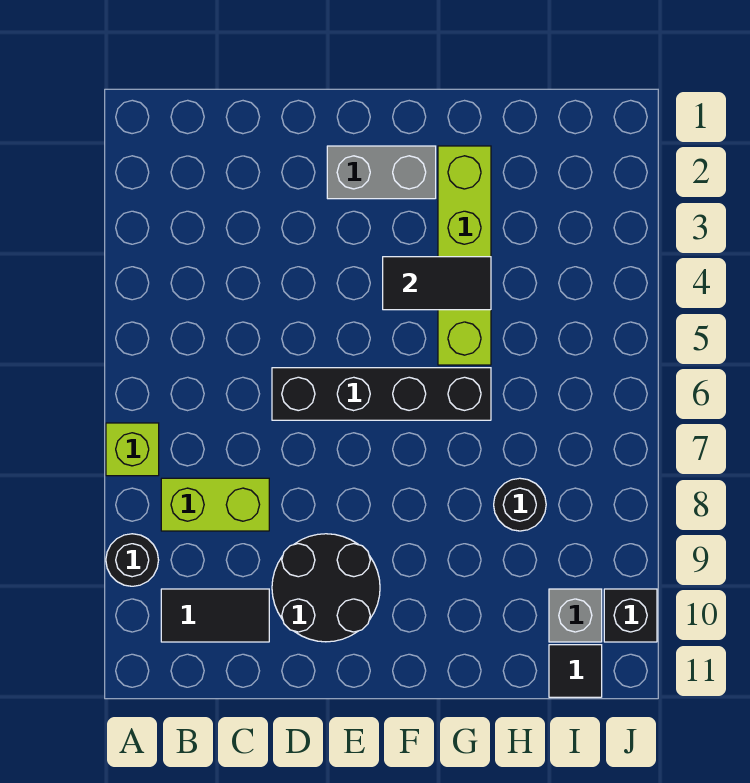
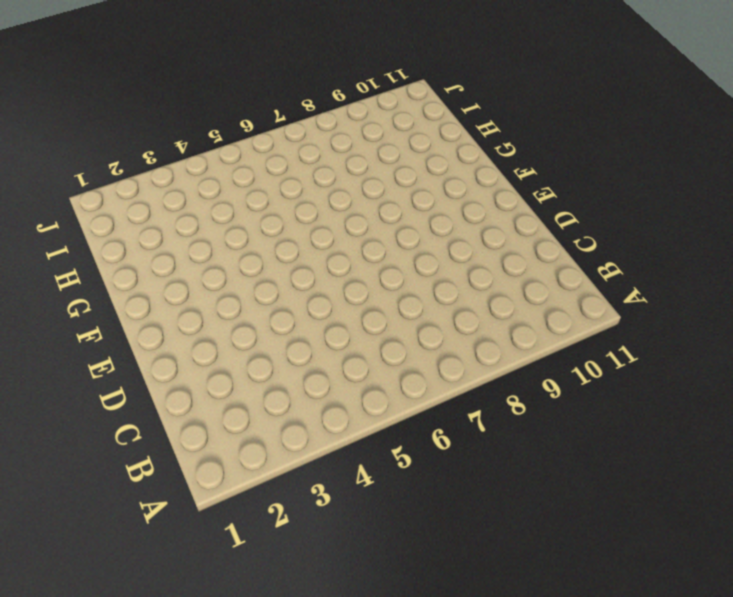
none -> lime 1x1 brick [106,423,159,476]
none -> black 1x1 round brick [106,534,159,586]
none -> lime 1x2 brick [161,478,269,531]

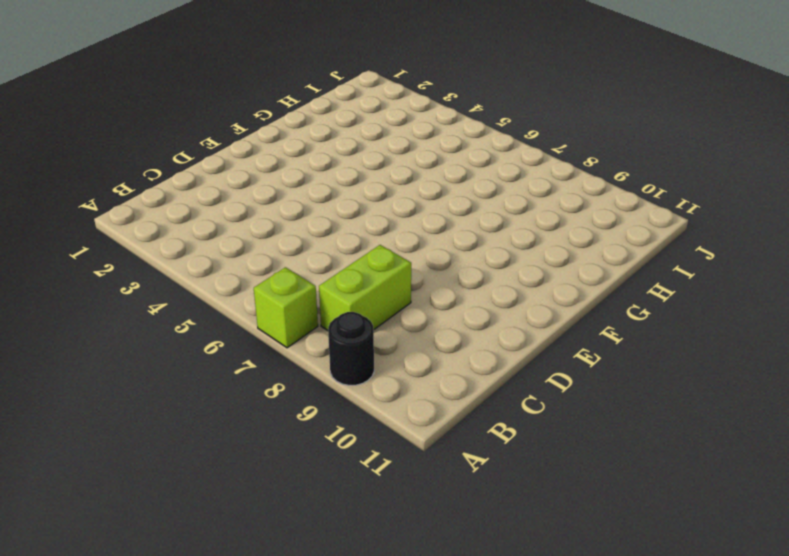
none -> black 1x2 tile [161,589,269,642]
none -> black 1x4 brick [272,368,491,420]
none -> black 2x2 round brick [272,534,380,642]

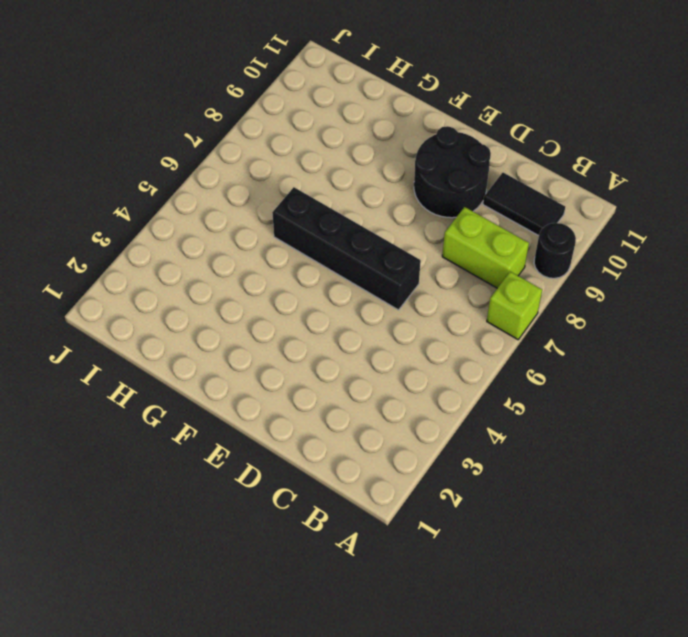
none -> grey 1x2 brick [327,146,436,199]
none -> lime 1x4 brick [438,146,491,365]
none -> black 1x1 round brick [494,478,546,531]

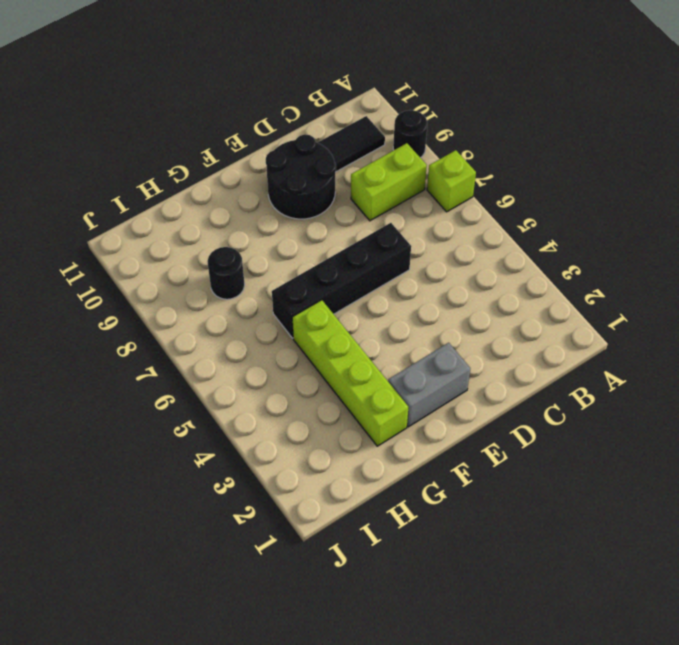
none -> grey 1x1 brick [549,589,602,642]
none -> black 1x1 tile [549,645,602,697]
none -> black 1x1 brick [604,589,657,642]

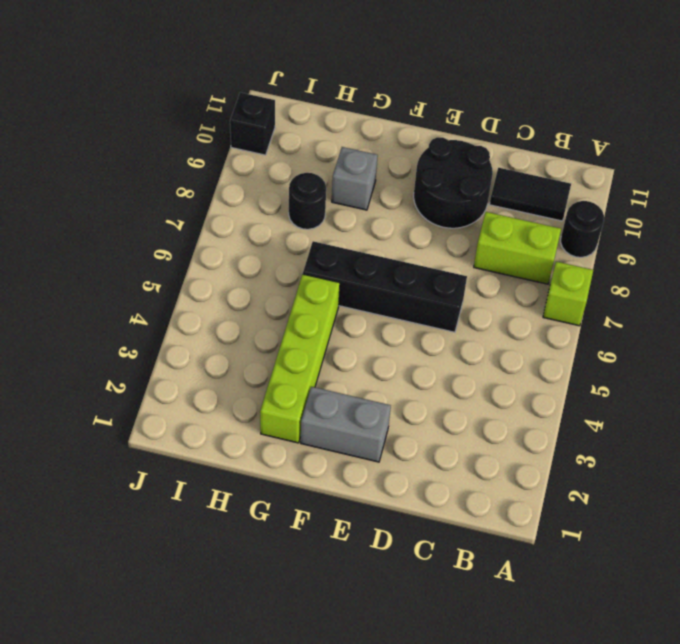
grey 1x1 brick [332,147,378,210] -> grey 1x1 brick moved to [549,589,602,642]
none -> black 1x1 tile [549,645,602,697]
none -> black 1x2 tile [383,257,491,310]

